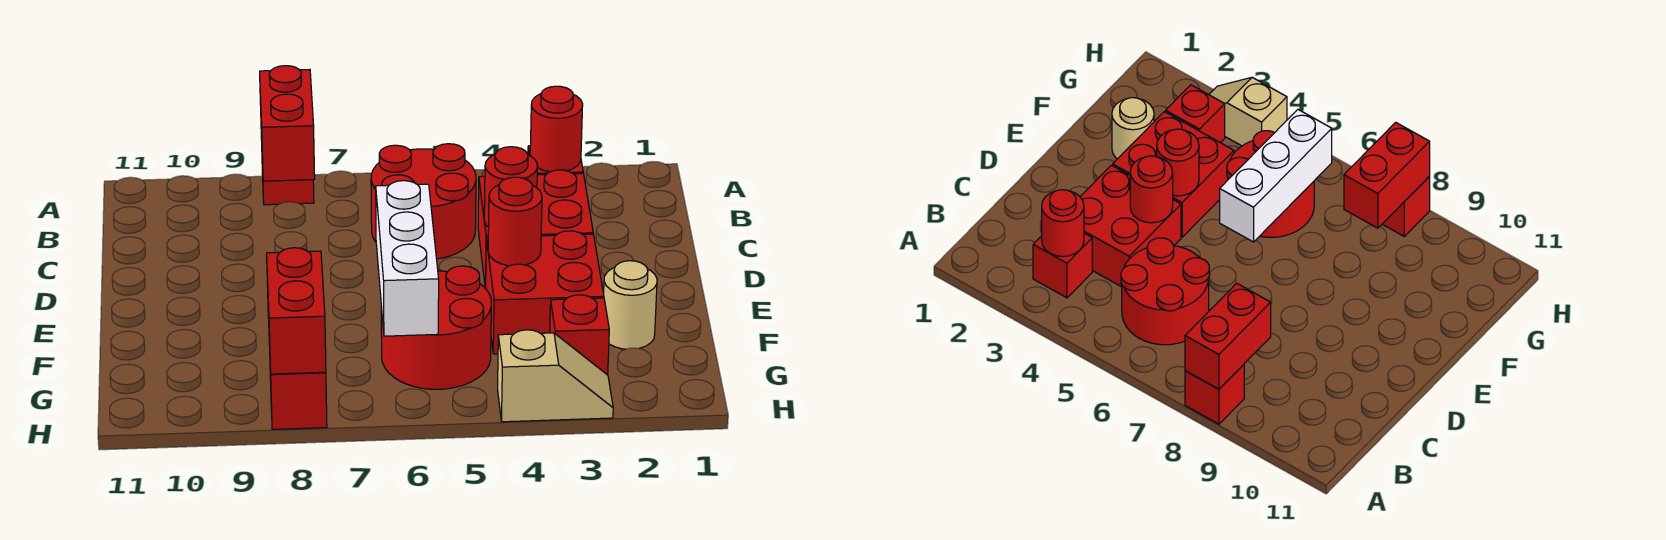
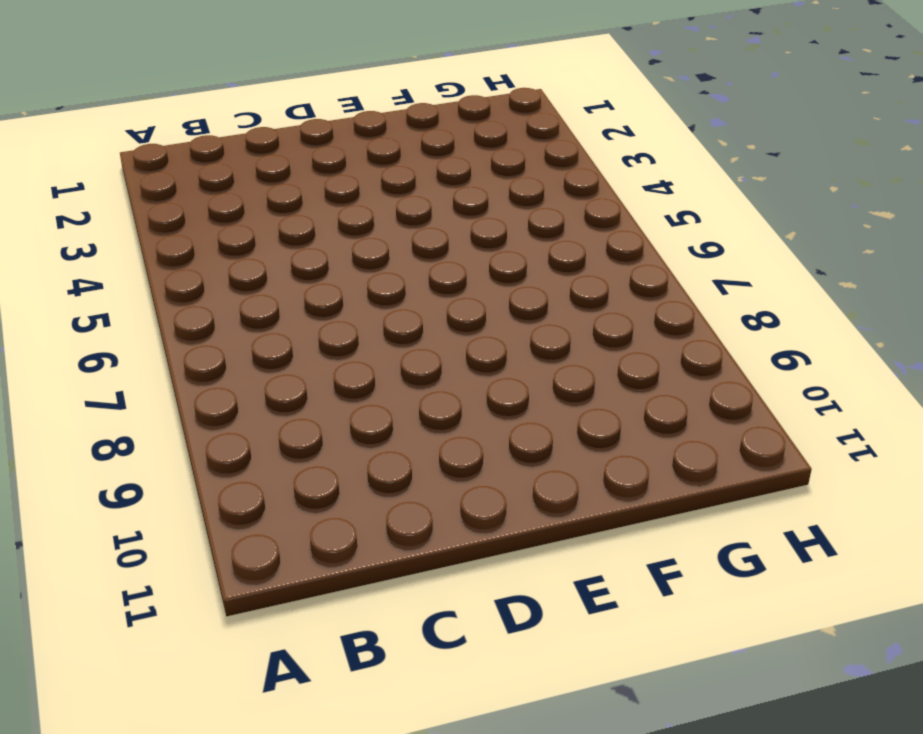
none -> red 1x1 brick [261,137,314,205]
none -> red 1x1 brick [1033,233,1092,298]
none -> red 2x2 round brick [371,144,476,259]

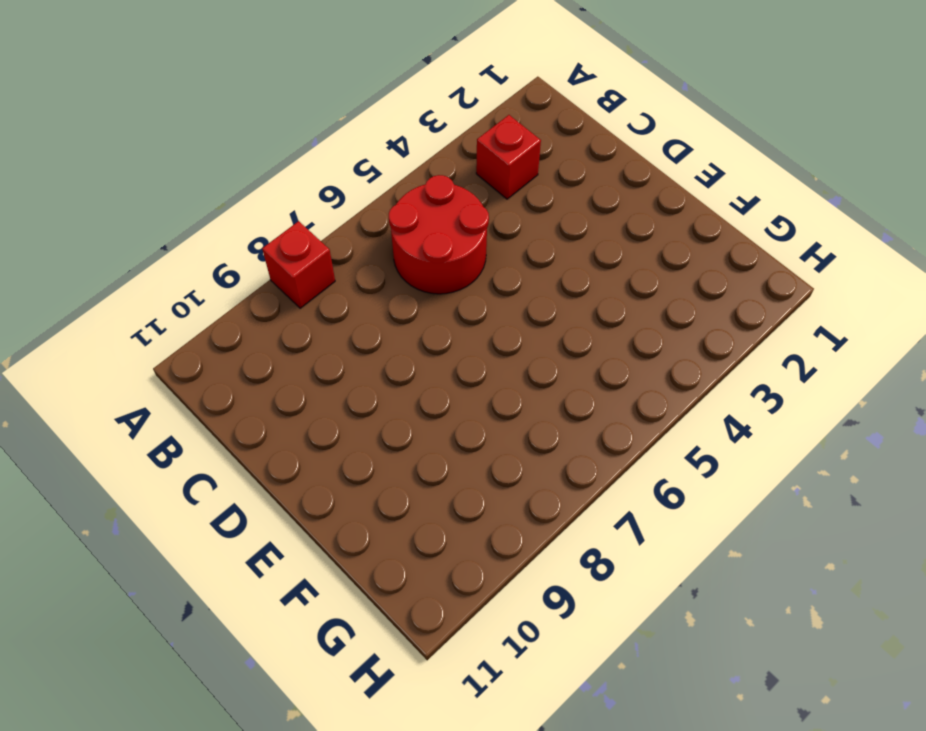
none -> red 2x2 brick [478,170,593,288]
none -> red 2x2 brick [485,231,604,354]
none -> tan 1x1 round brick [604,261,657,349]

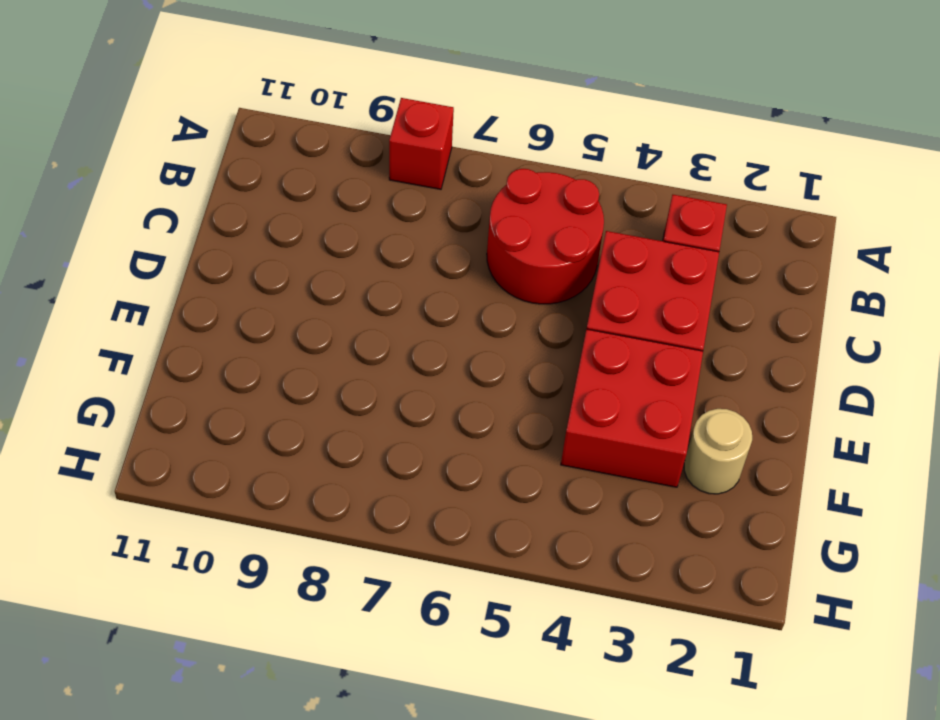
none -> red 2x2 round brick [381,266,491,389]
none -> red 1x1 brick [550,295,609,375]
none -> tan 1x2 slope [498,330,613,422]

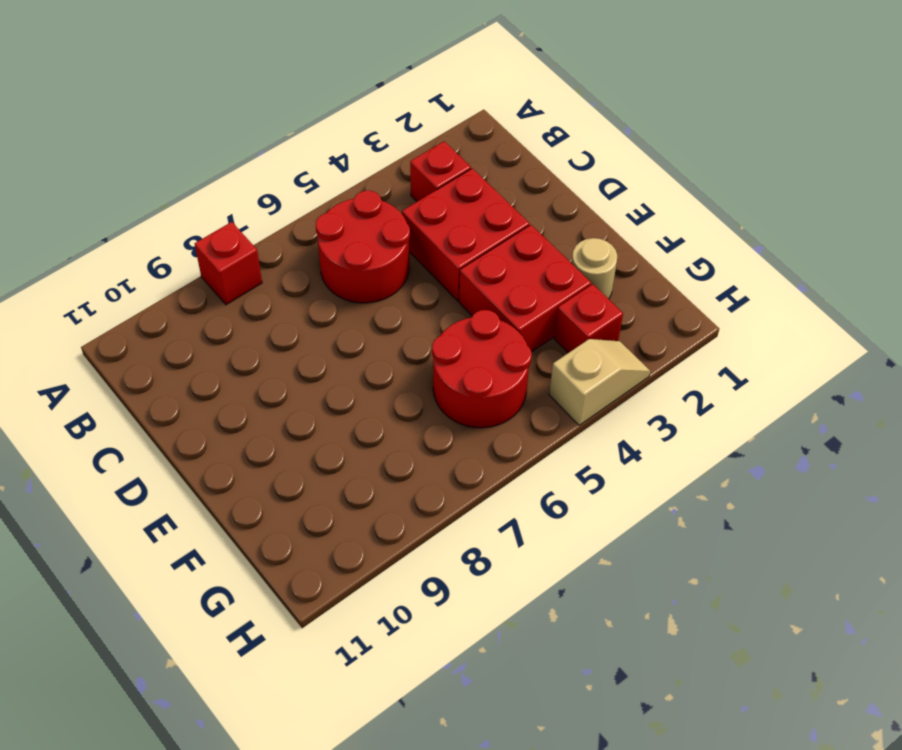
none -> red 1x1 brick [270,371,327,429]
none -> red 1x2 brick [260,66,315,181]
none -> red 1x1 round brick [530,86,583,172]

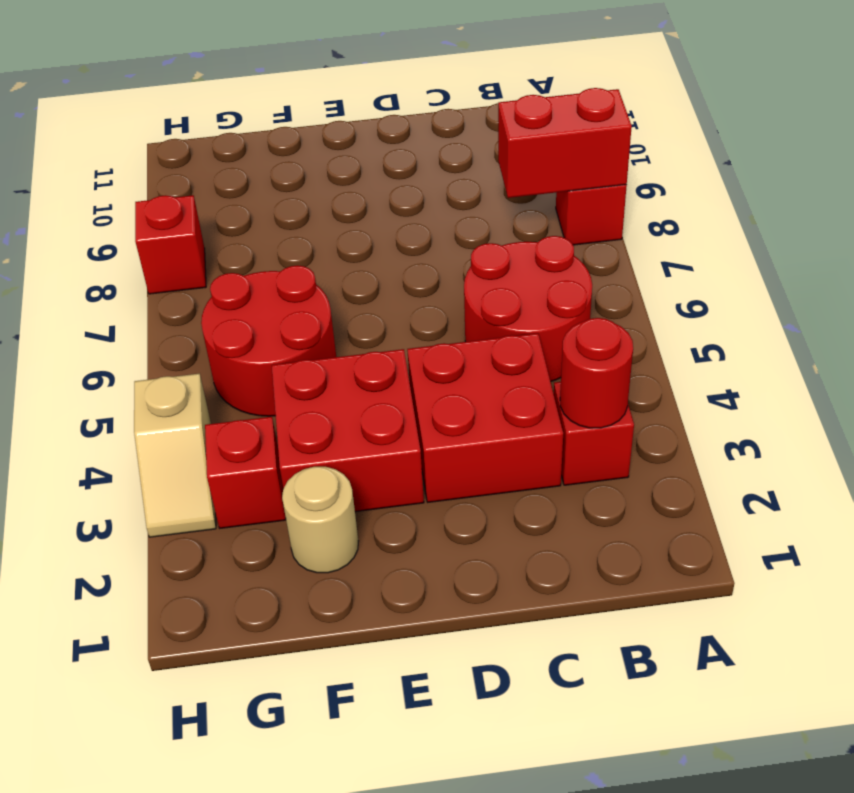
none -> red 1x1 round brick [484,147,538,227]
none -> red 1x1 round brick [488,177,542,266]
none -> white 1x3 brick [376,181,439,336]

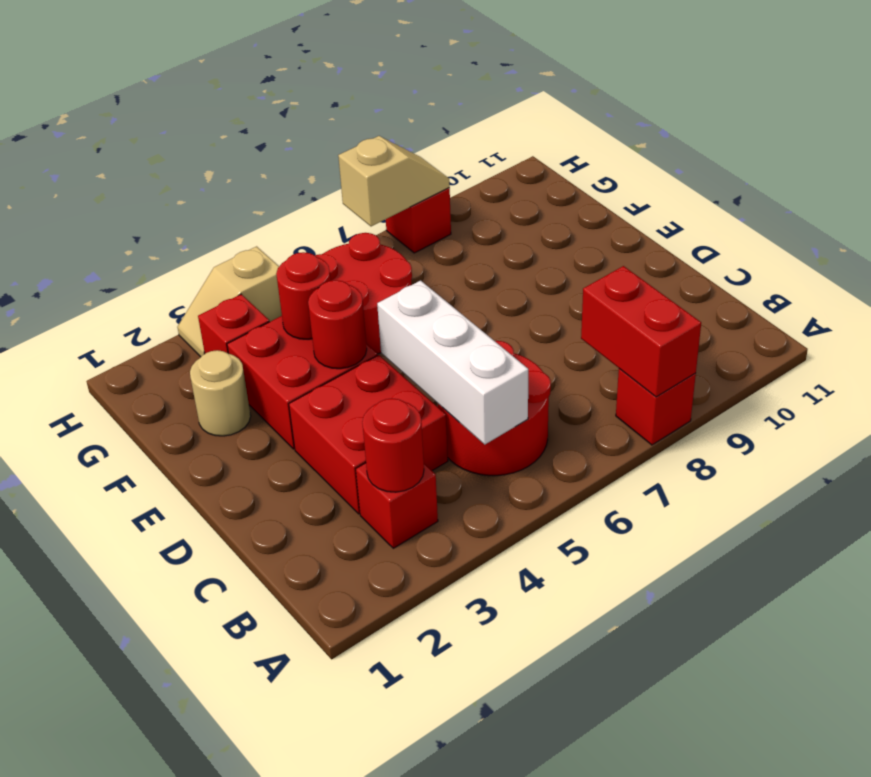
white 1x3 brick [377,281,528,444] -> white 1x3 brick moved to [376,181,439,336]
red 1x1 round brick [276,252,331,339] -> red 1x1 round brick moved to [484,147,538,227]
tan 1x2 slope [338,136,450,226] -> red 1x2 brick [267,248,326,374]

